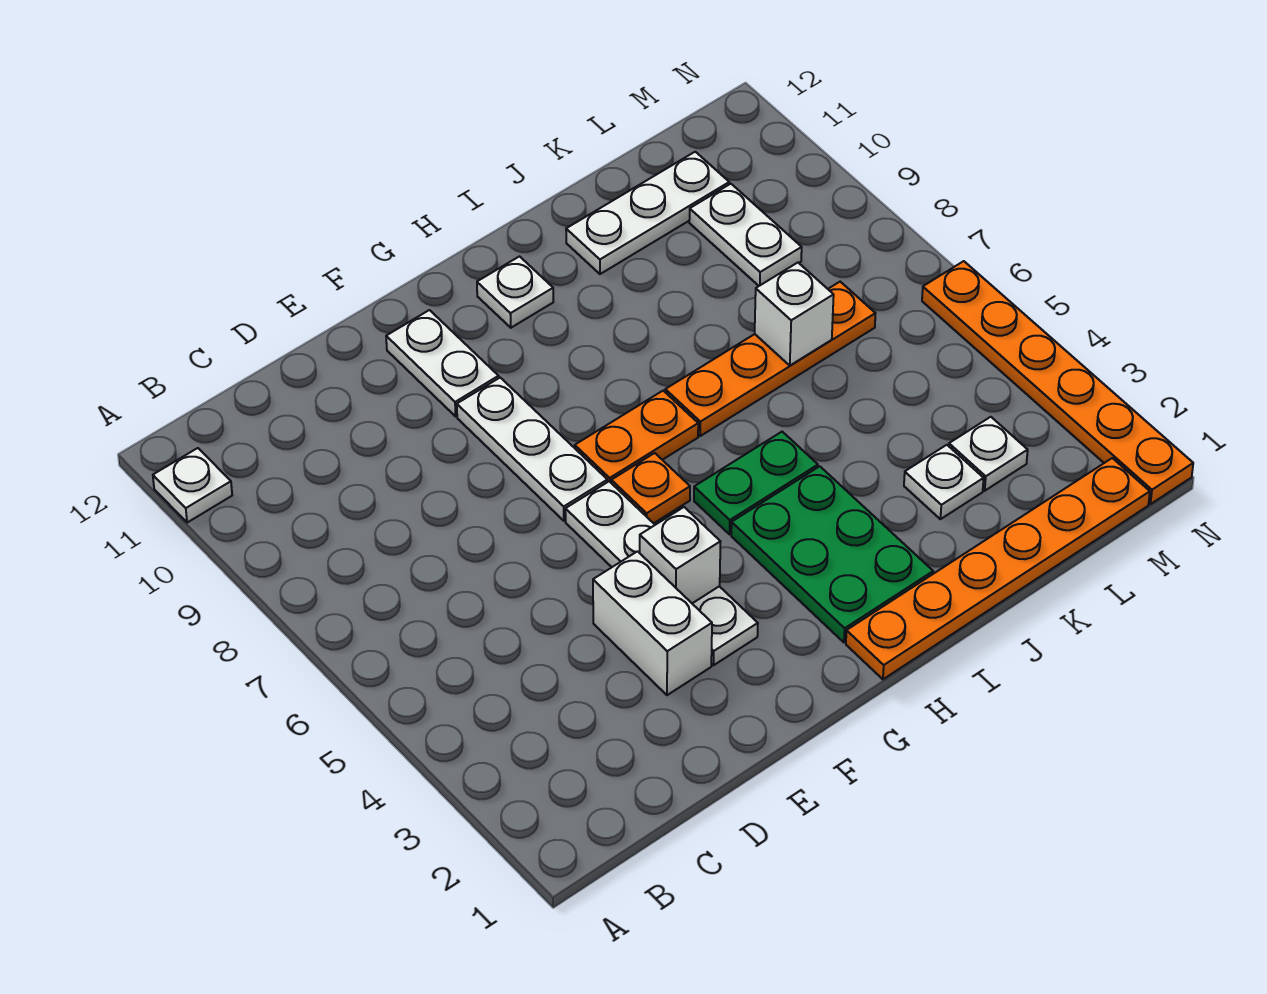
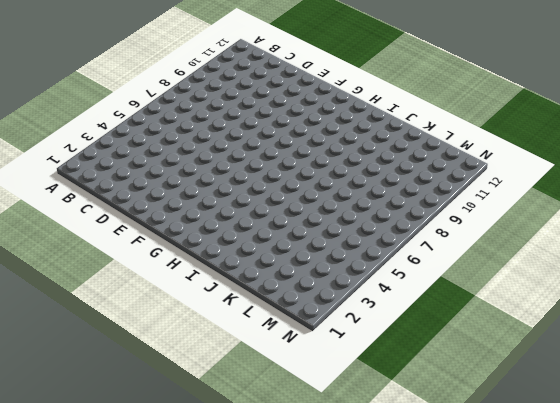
none -> white 1x1 plate [153,448,232,523]
none -> white 1x2 brick [593,551,712,695]
none -> white 1x4 plate [565,481,758,665]

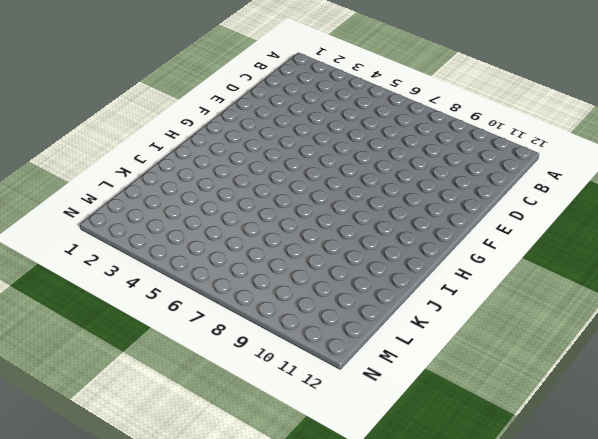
none -> white 1x1 plate [153,448,232,523]
none -> white 1x2 brick [593,551,712,695]
none -> white 1x4 plate [565,481,758,665]

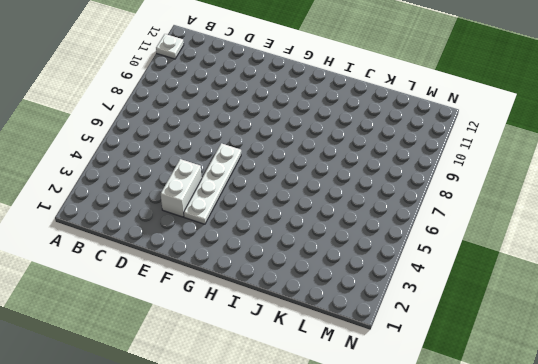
none -> white 1x3 plate [457,378,607,521]
none -> white 1x2 plate [386,310,499,416]
none -> orange 1x1 plate [611,453,690,523]

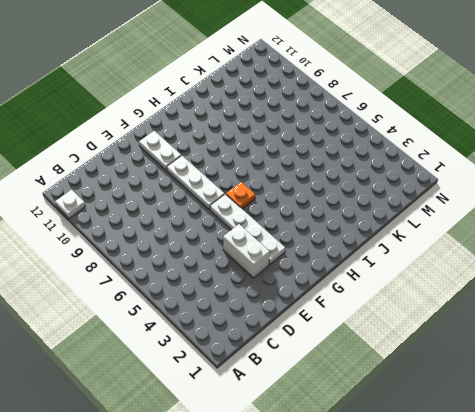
none -> orange 1x2 plate [575,391,698,482]
none -> orange 1x6 plate [846,458,1150,679]
none -> green 2x3 plate [731,466,933,642]

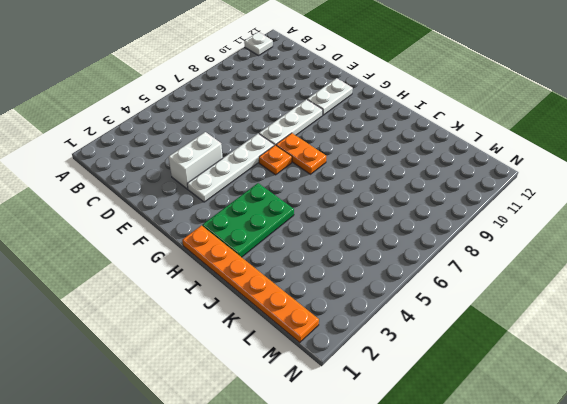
none -> green 1x2 plate [694,432,818,534]
none -> white 1x1 plate [477,256,553,328]
none -> orange 1x4 plate [665,282,876,436]

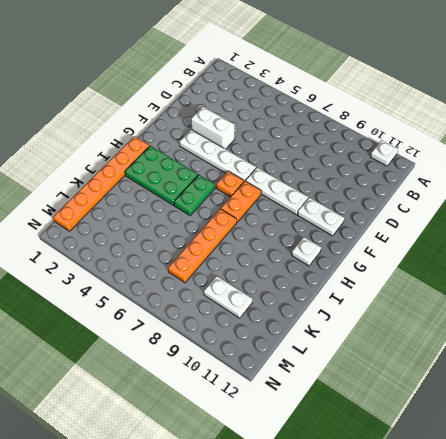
none -> white 1x3 plate [566,152,729,274]
none -> white 1x1 plate [904,445,984,519]
none -> white 1x1 plate [949,417,1028,491]

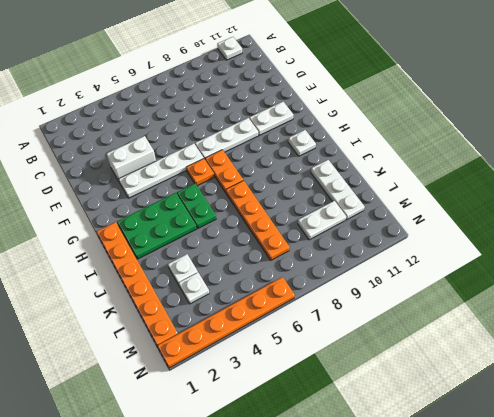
none -> white 1x1 brick [640,507,721,603]
none -> white 1x1 brick [755,263,834,366]

